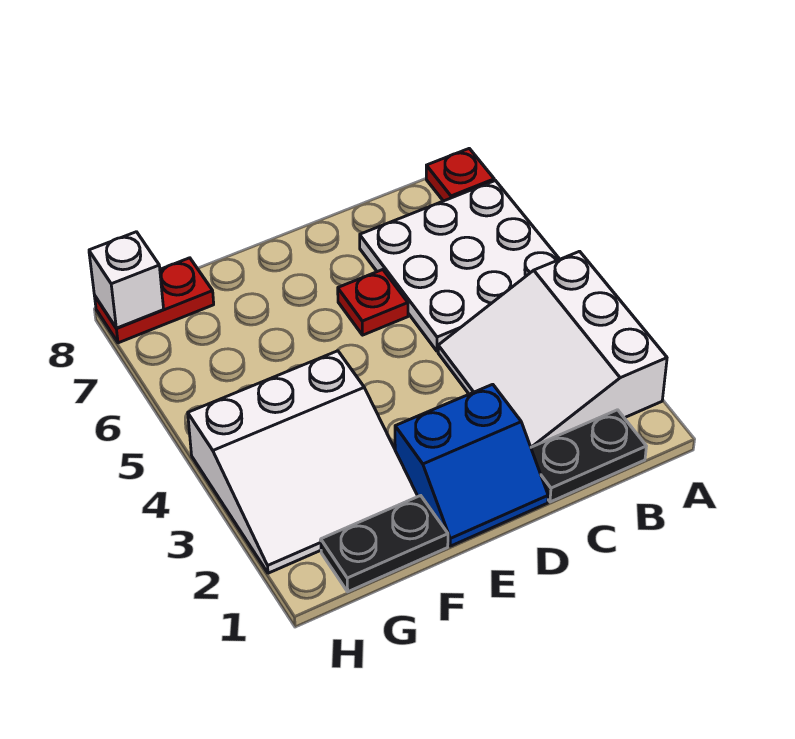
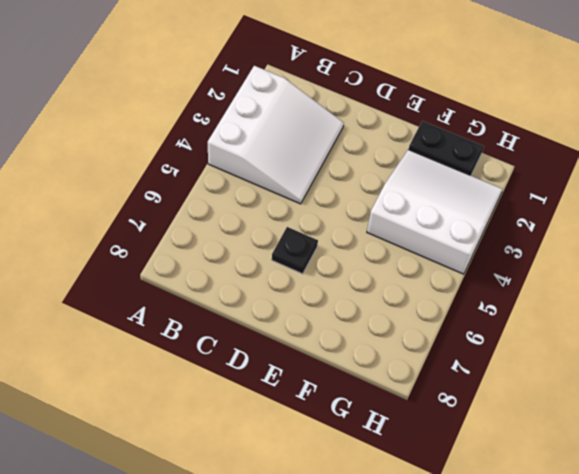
black 1x1 plate [272,227,318,274] -> red 1x1 plate [338,270,408,335]
none -> white 3x3 plate [360,181,560,351]
none -> red 1x1 plate [426,149,494,201]

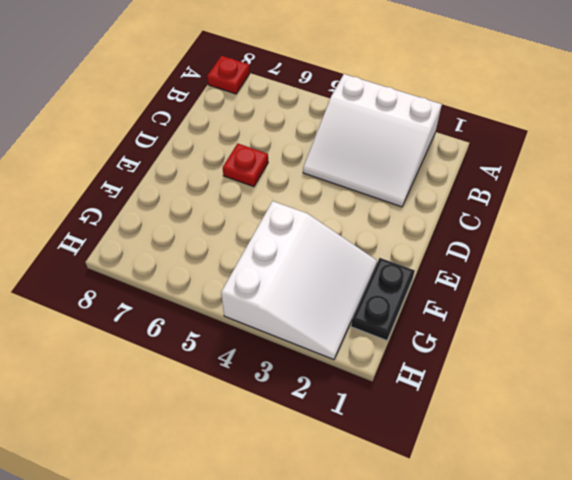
none -> white 3x3 plate [360,181,560,351]
none -> black 1x2 plate [531,410,646,502]

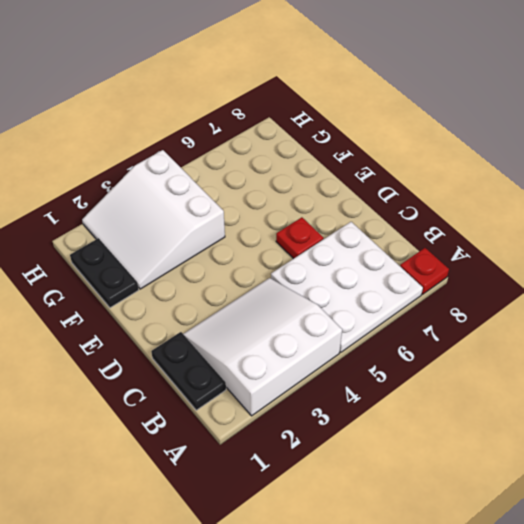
none -> blue 2x2 slope [395,384,548,546]
none -> red 1x2 plate [94,258,214,343]

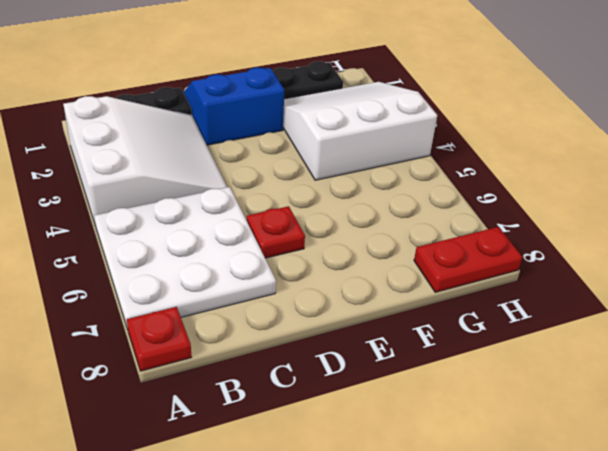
none -> white 1x1 brick [89,232,164,328]

